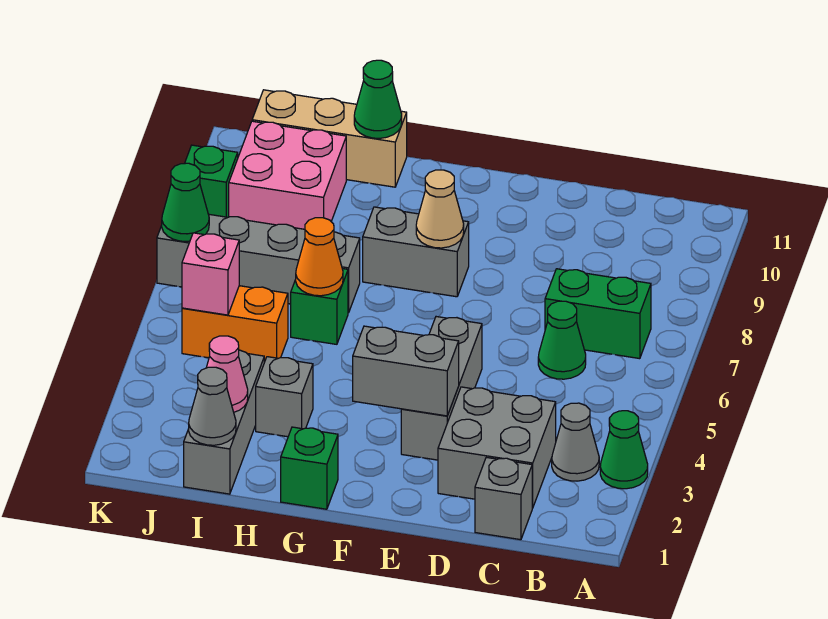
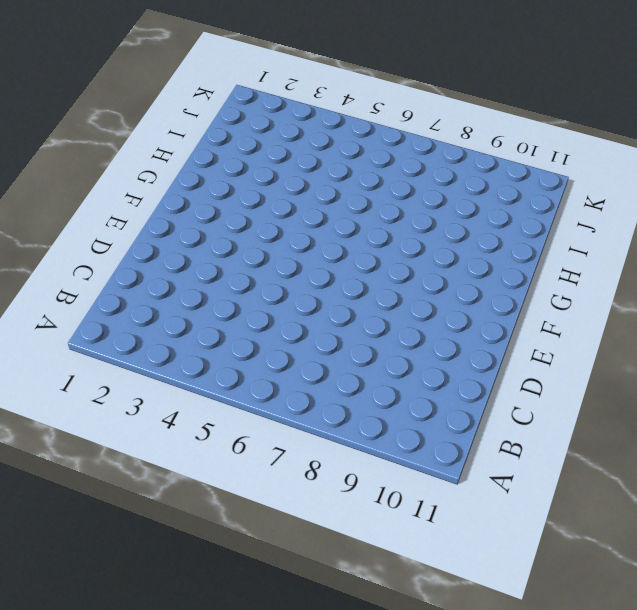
none -> green 1x1 cone [600,411,648,489]
none -> grey 1x1 cone [552,403,599,481]
none -> green 1x2 brick [545,269,651,359]

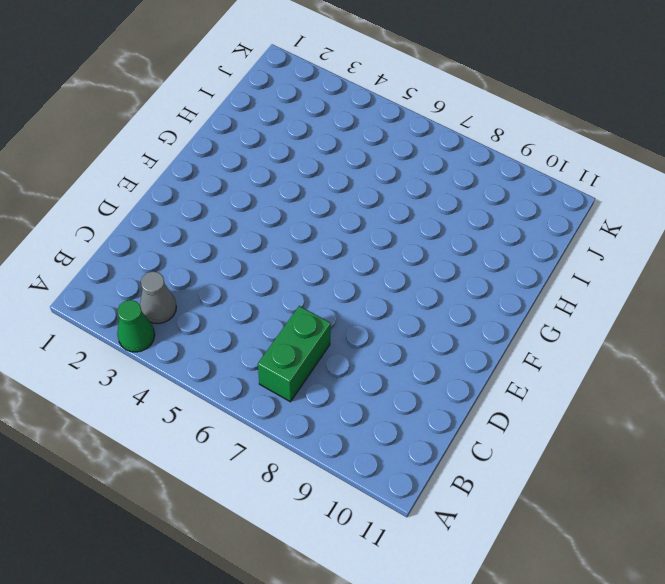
none -> grey 1x1 brick [475,457,532,540]
none -> grey 2x2 brick [438,387,556,508]
none -> green 1x1 cone [538,301,586,379]

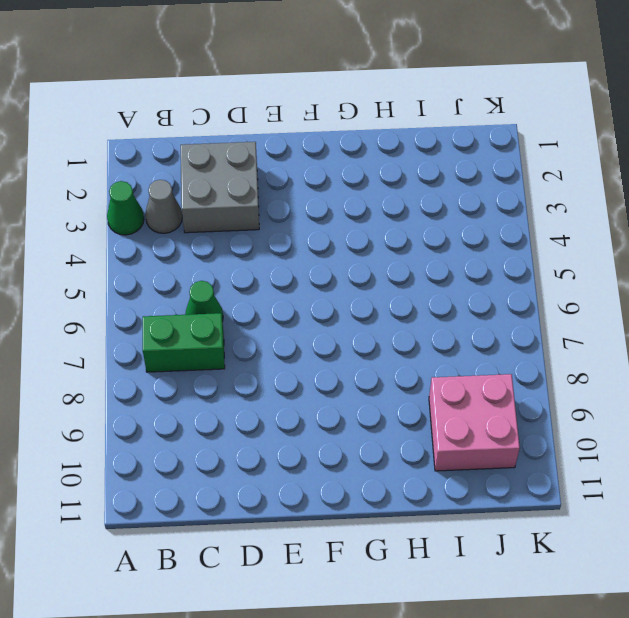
none -> grey 1x1 brick [475,457,532,540]
none -> grey 1x3 brick [401,317,482,460]
none -> grey 1x2 brick [363,207,469,297]

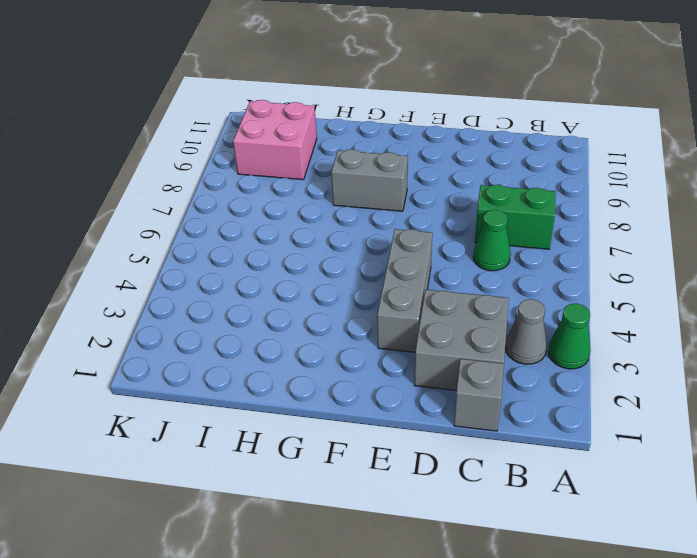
none -> green 1x1 brick [281,427,338,509]
none -> grey 1x1 brick [256,357,313,437]
none -> green 1x1 brick [291,269,348,344]

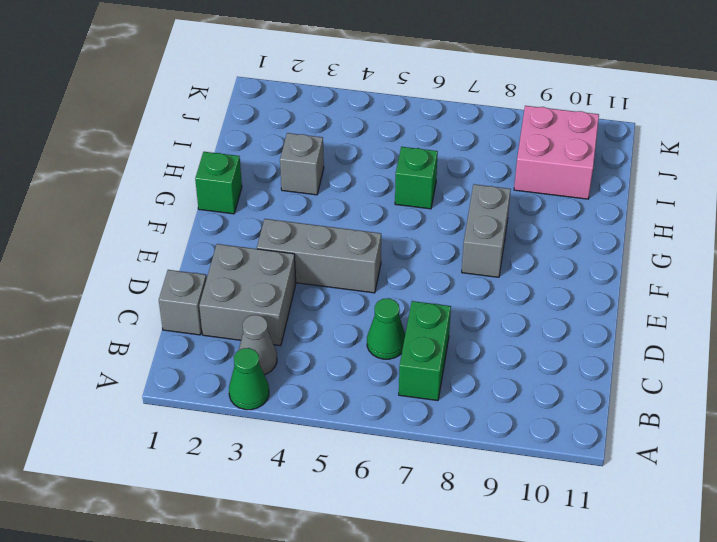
none -> grey 1x4 brick [157,214,360,313]
none -> tan 1x3 brick [252,90,407,187]
none -> grey 1x3 brick [184,350,264,494]

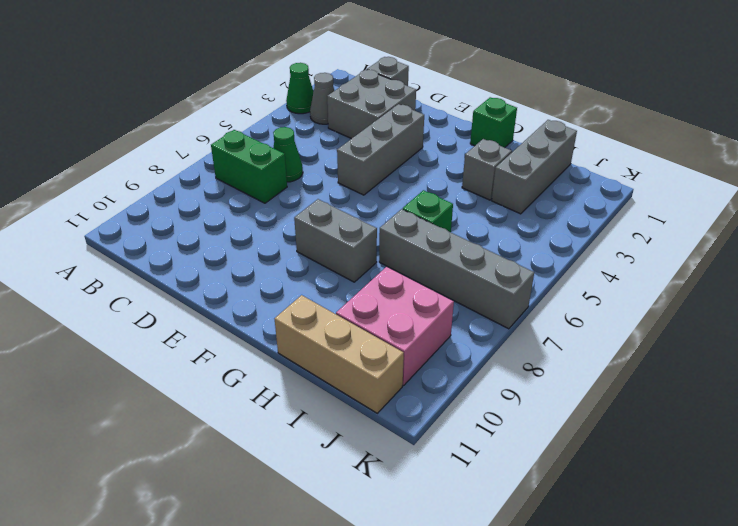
none -> orange 1x2 brick [182,286,288,362]
none -> green 1x1 brick [185,145,238,217]
none -> grey 1x2 brick [353,326,459,416]

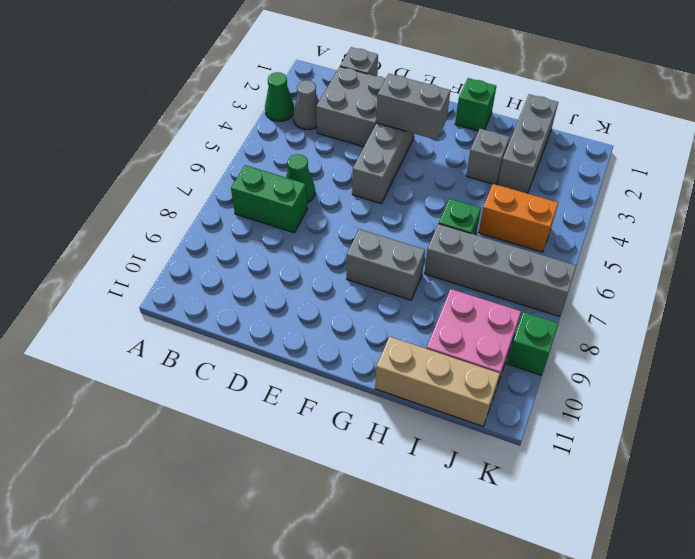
none -> tan 1x1 cone [416,170,464,248]
none -> orange 1x1 cone [296,218,343,296]
none -> green 1x1 cone [354,60,402,138]

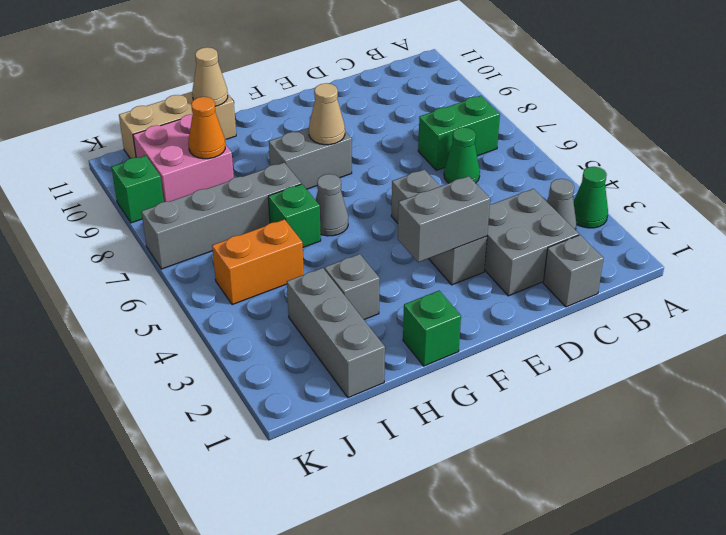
grey 1x1 cone [316,174,348,236] -> grey 1x1 cone moved to [189,367,236,445]
tan 1x1 cone [192,47,228,106] -> green 1x1 cone [354,60,402,138]
orange 1x1 cone [188,97,225,159] -> orange 1x1 cone moved to [296,218,343,296]
none -> pink 1x1 cone [206,336,248,412]
none -> pink 1x1 brick [182,233,239,315]
none -> green 1x1 cone [162,163,209,241]

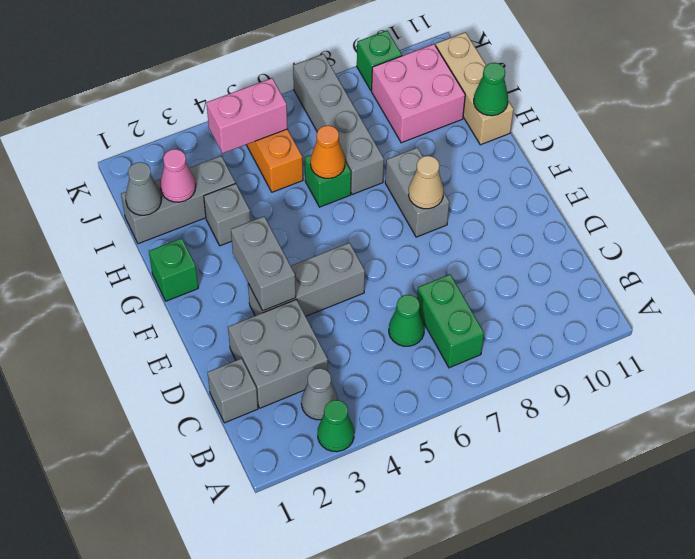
pink 1x2 brick [207,78,287,153] -> pink 1x1 brick [182,233,239,315]
none -> green 1x1 cone [162,163,209,241]

